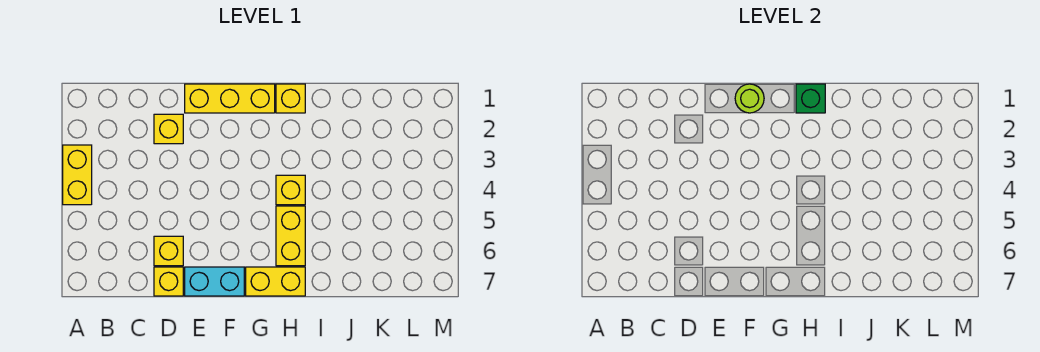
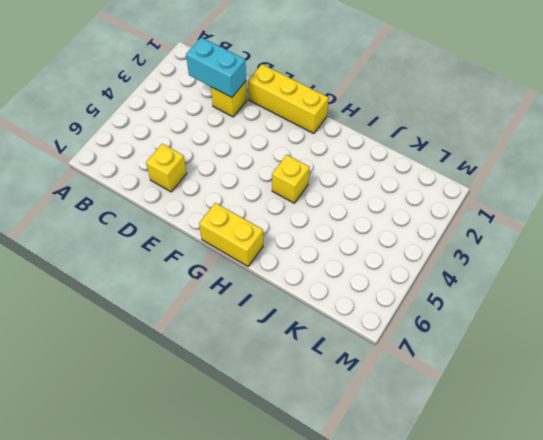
cyan 1x2 brick [186,38,246,97] -> cyan 1x2 brick moved to [185,267,244,296]
none -> yellow 1x2 brick [63,145,92,205]
none -> yellow 1x1 brick [154,267,183,296]
none -> yellow 1x1 brick [276,84,305,113]

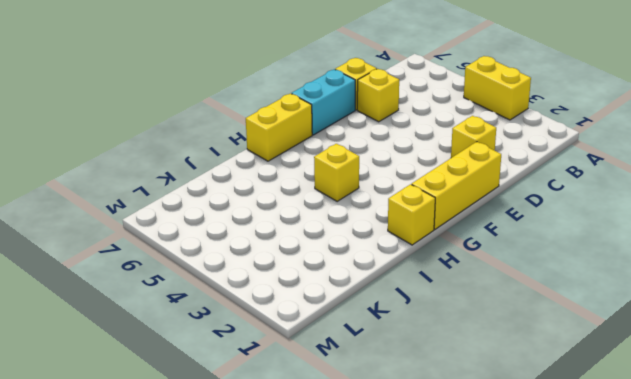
none -> yellow 1x2 brick [276,206,305,266]
none -> lime 1x1 round brick [735,84,764,113]
none -> green 1x1 brick [796,84,825,113]

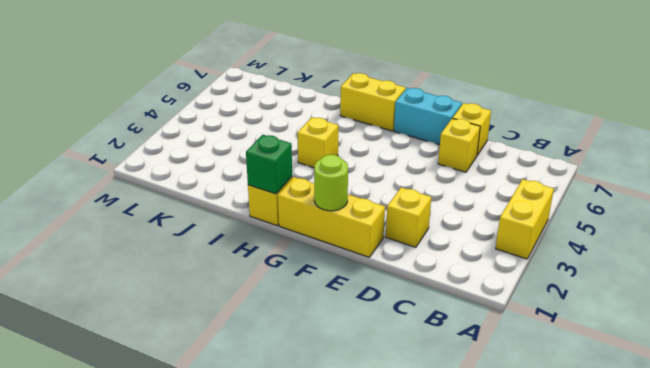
none -> yellow 1x2 brick [276,206,305,266]

